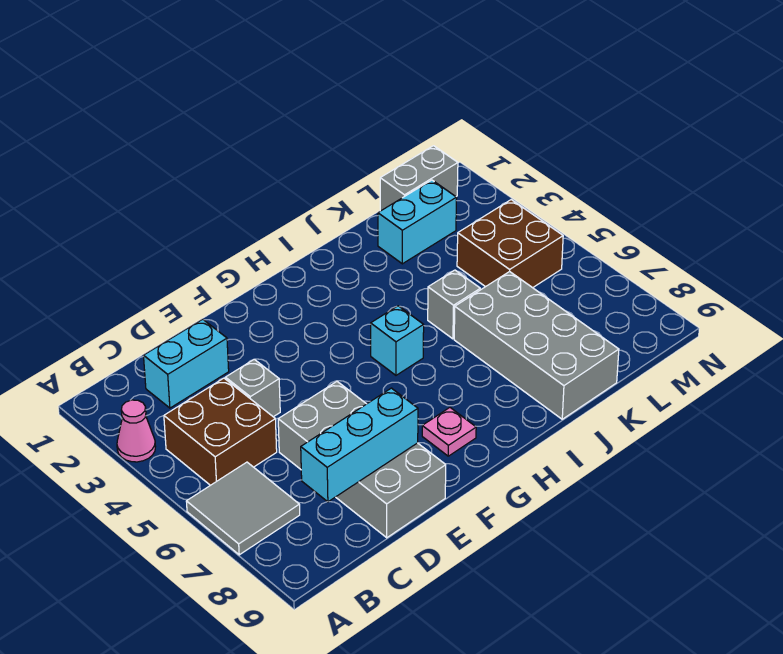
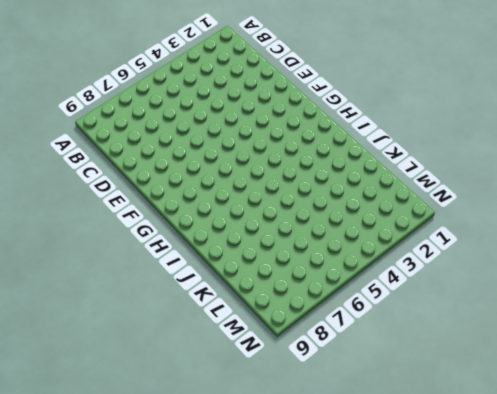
none -> pink 1x1 cone [117,400,156,462]
none -> grey 2x2 tile [186,462,300,555]
none -> brown 2x2 brick [164,378,277,485]

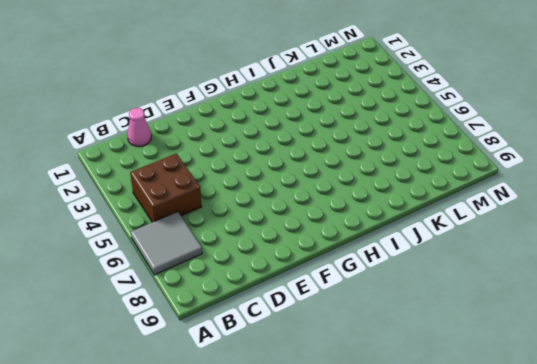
pink 1x1 cone [128,108,151,146] -> pink 1x1 cone moved to [117,400,156,462]
none -> cyan 1x2 brick [144,319,229,408]
none -> grey 1x1 brick [225,359,280,417]
none -> grey 2x4 brick [278,382,446,538]

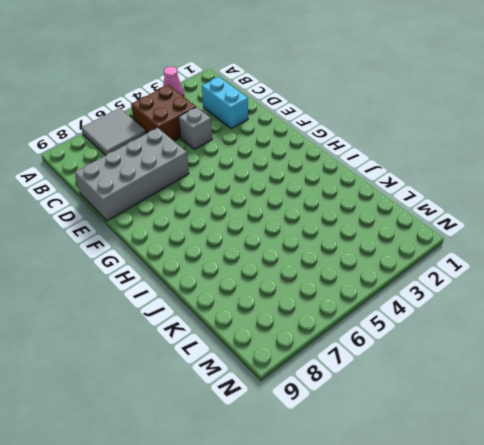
none -> pink 1x1 plate [422,408,476,456]
none -> cyan 1x1 brick [371,306,424,375]
none -> grey 1x1 brick [428,270,480,339]

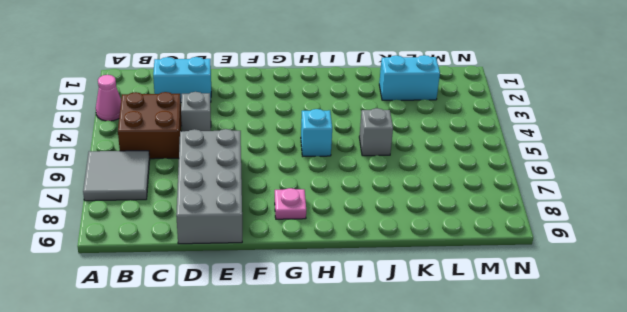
none -> grey 2x4 brick [454,272,619,419]
none -> grey 1x2 brick [380,146,458,211]
none -> brown 2x2 brick [457,200,563,288]

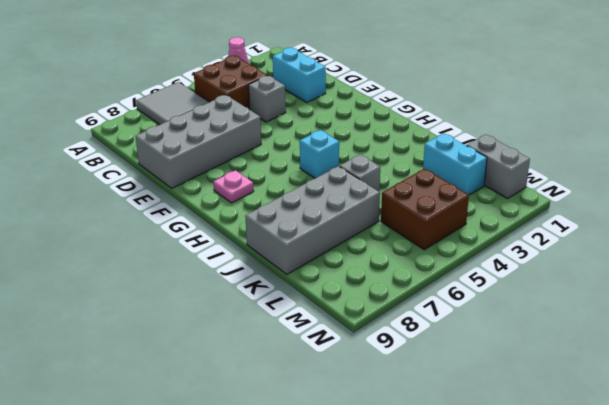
none -> cyan 1x3 brick [301,388,418,502]

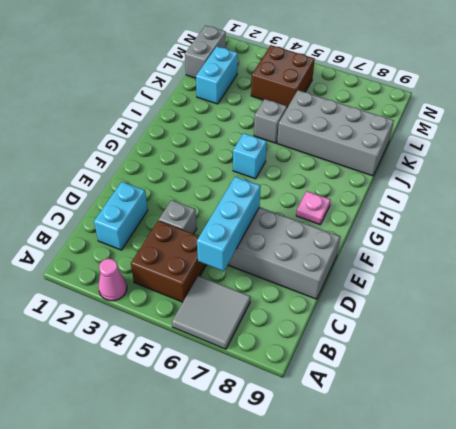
cyan 1x3 brick [197,177,261,271] -> cyan 1x3 brick moved to [301,388,418,502]

